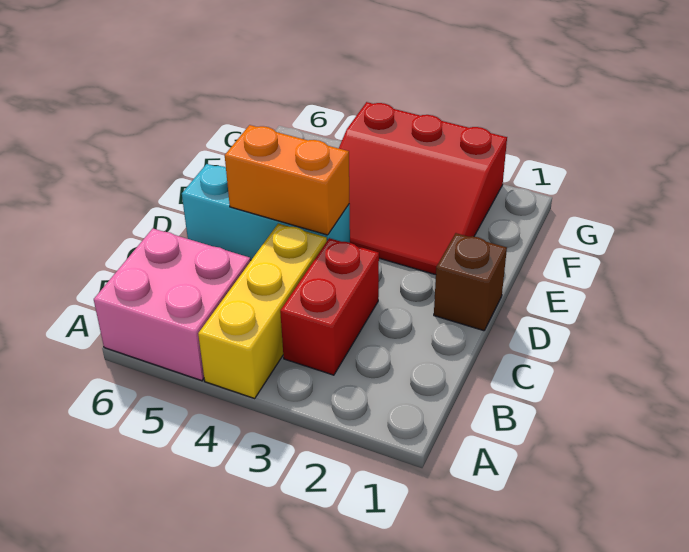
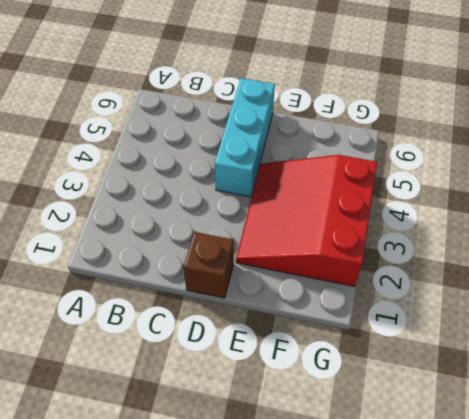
none -> yellow 1x3 brick [198,223,327,398]
none -> pink 2x2 brick [94,229,250,381]

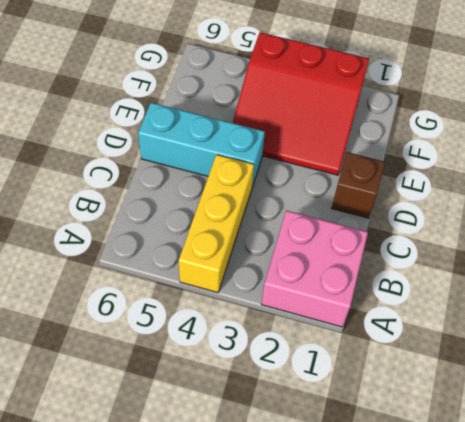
pink 2x2 brick [261,210,368,327] -> pink 2x2 brick moved to [94,229,250,381]
none -> red 1x2 brick [280,238,379,375]
none -> orange 1x2 brick [225,125,349,235]

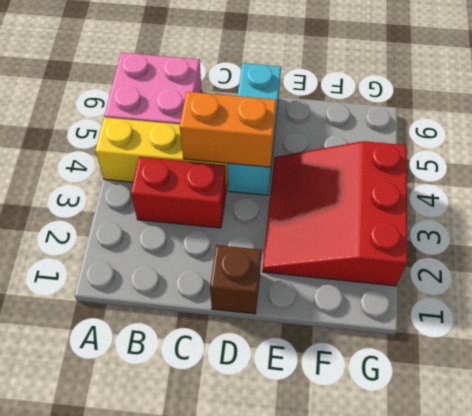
orange 1x2 brick [180,92,277,167] -> orange 1x2 brick turned to [225,125,349,235]

